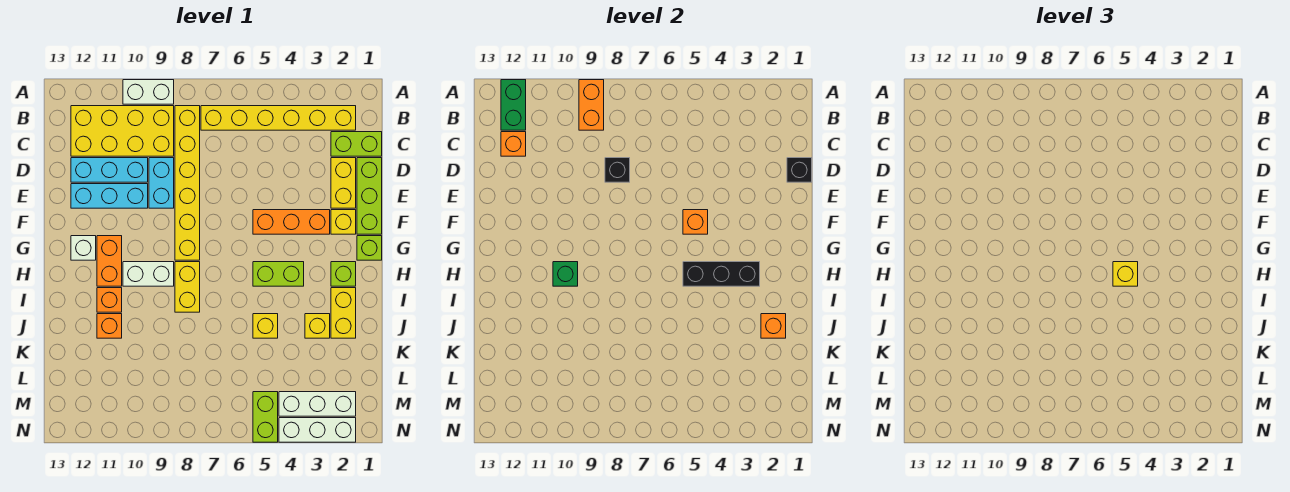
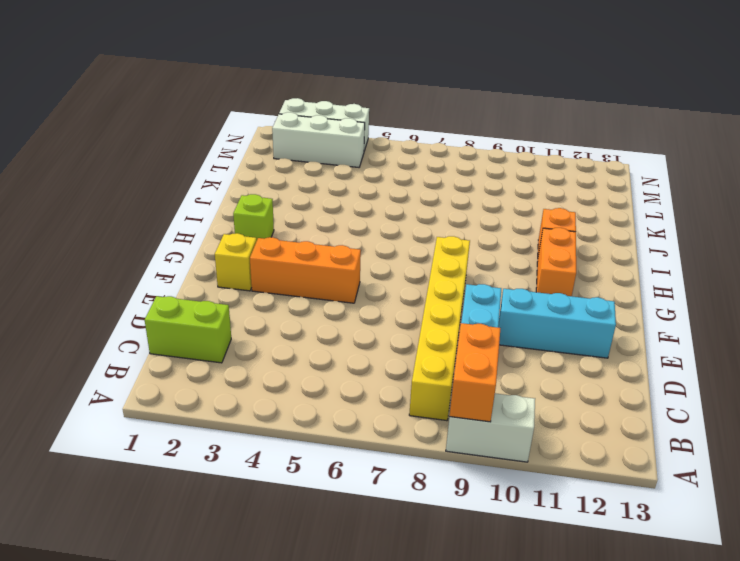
none -> yellow 1x6 brick [201,106,356,130]
none -> yellow 2x4 brick [71,106,174,156]
none -> lime 1x3 brick [357,158,382,234]
none -> yellow 1x2 brick [331,158,356,208]

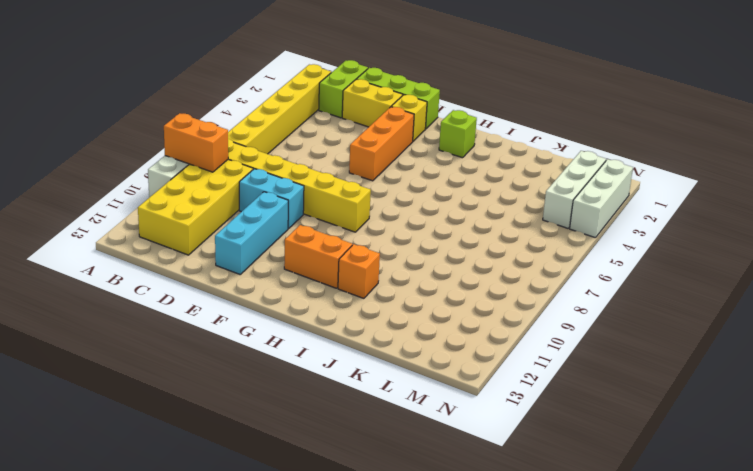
none -> cyan 1x3 brick [71,158,148,182]
none -> lime 1x1 brick [357,236,382,260]
none -> white 1x1 brick [71,236,96,260]
none -> lime 1x2 brick [253,262,304,286]

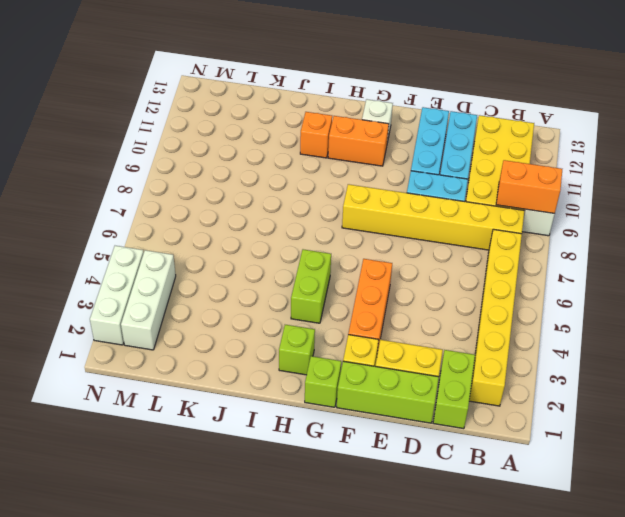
none -> yellow 1x2 brick [175,262,200,312]
none -> white 1x2 brick [123,262,174,286]
none -> yellow 1x2 brick [331,288,356,338]
none -> yellow 1x1 brick [305,314,330,338]

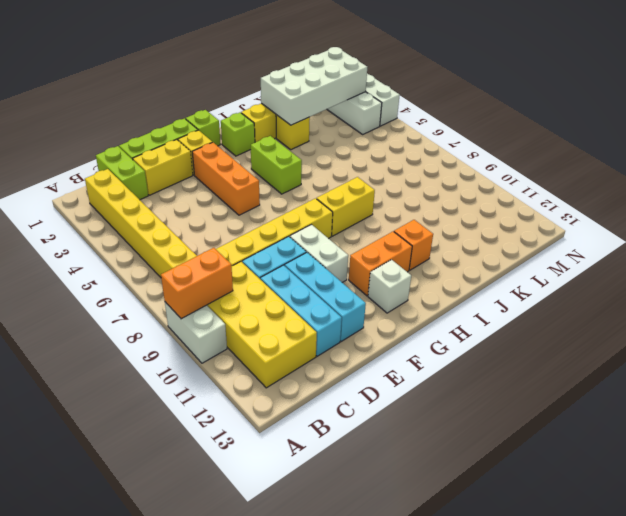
white 1x2 brick [290,225,348,283] -> white 1x2 brick moved to [123,262,174,286]
white 2x4 brick [261,47,367,125] -> orange 1x1 brick [761,314,786,338]
none -> yellow 1x1 brick [253,314,278,338]
none -> orange 1x1 brick [97,314,122,338]
none -> lime 1x2 brick [253,392,278,442]
none -> green 1x2 brick [501,80,526,130]

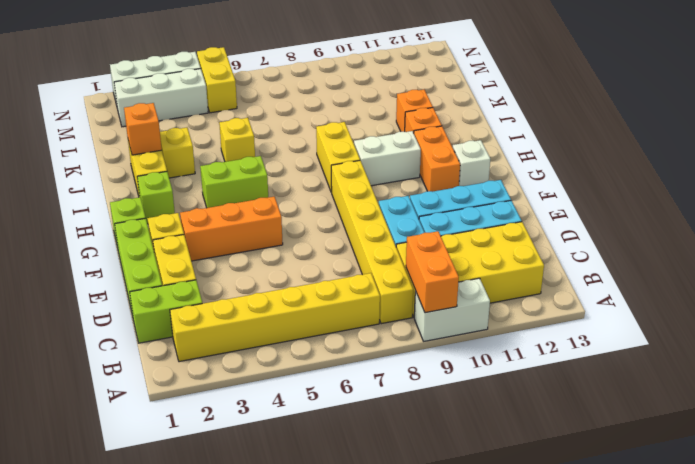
yellow 1x2 brick [197,47,237,113] -> lime 1x2 brick [253,392,278,442]
none -> green 1x2 brick [501,80,526,130]
none -> orange 1x1 brick [501,132,526,156]
none -> black 1x1 brick [787,158,812,182]
none -> black 1x1 brick [605,158,630,182]

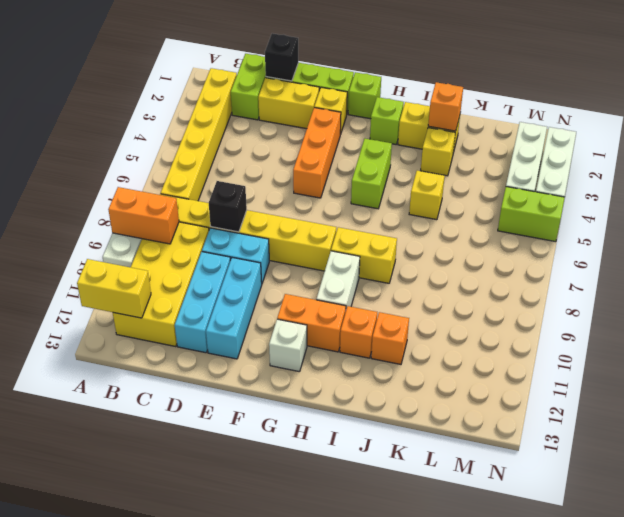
yellow 1x2 brick [77,259,151,318] -> green 1x2 brick [501,80,526,130]
none -> orange 1x1 brick [501,132,526,156]
none -> orange 1x1 brick [683,210,708,234]
none -> black 1x3 brick [683,262,760,286]
none -> green 1x1 brick [553,262,578,286]

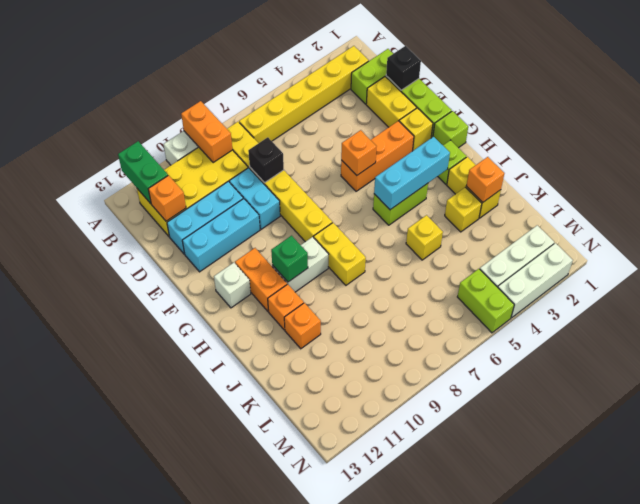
cyan 1x3 brick [374,137,450,210] -> black 1x3 brick [683,262,760,286]
none -> yellow 1x1 brick [1113,262,1138,286]

